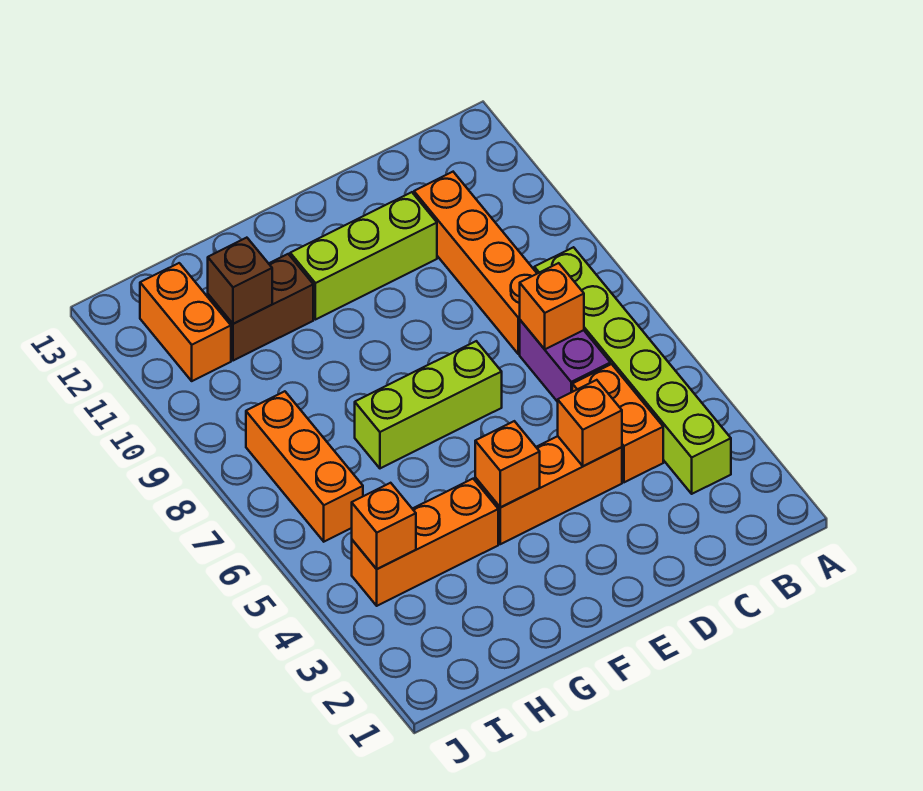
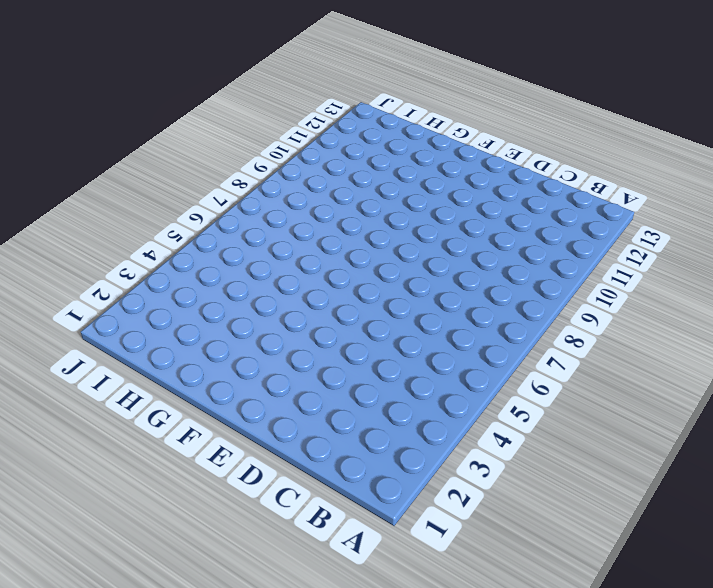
none -> lime 1x6 brick [534,247,731,494]
none -> orange 1x2 brick [572,364,663,482]
none -> purple 1x2 brick [520,320,610,402]

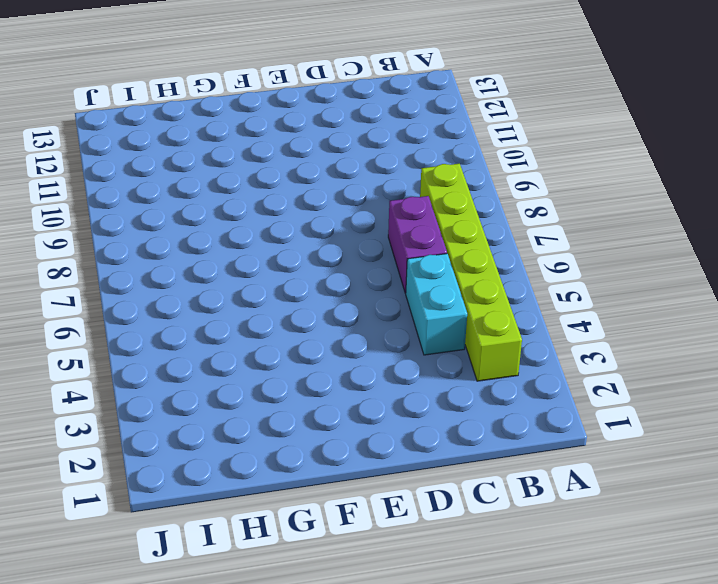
cyan 1x2 brick [406,254,467,355] -> orange 1x2 brick [572,364,663,482]
none -> orange 1x4 brick [414,172,537,354]
none -> orange 1x3 brick [475,436,622,544]
none -> lime 1x3 brick [290,192,437,320]

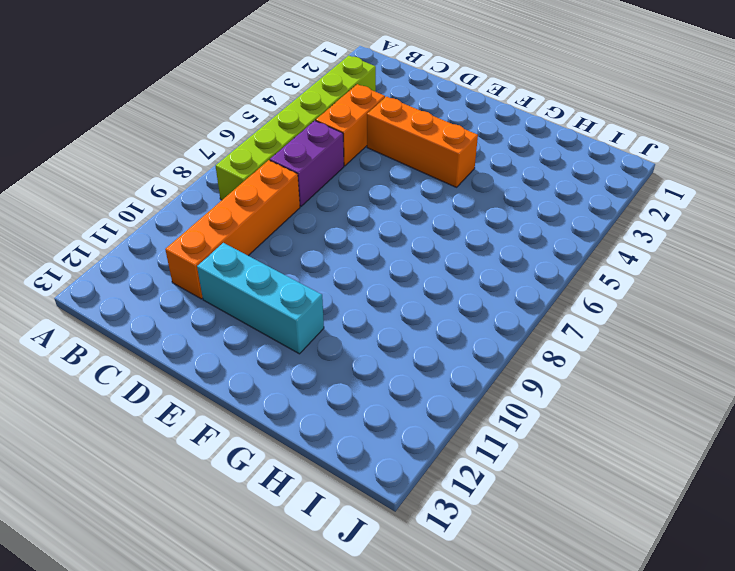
cyan 1x3 brick [197,243,324,354] -> lime 1x3 brick [290,192,437,320]
none -> lime 1x3 brick [355,341,502,468]
none -> orange 1x3 brick [352,479,498,606]
none -> brown 1x2 brick [208,254,313,361]

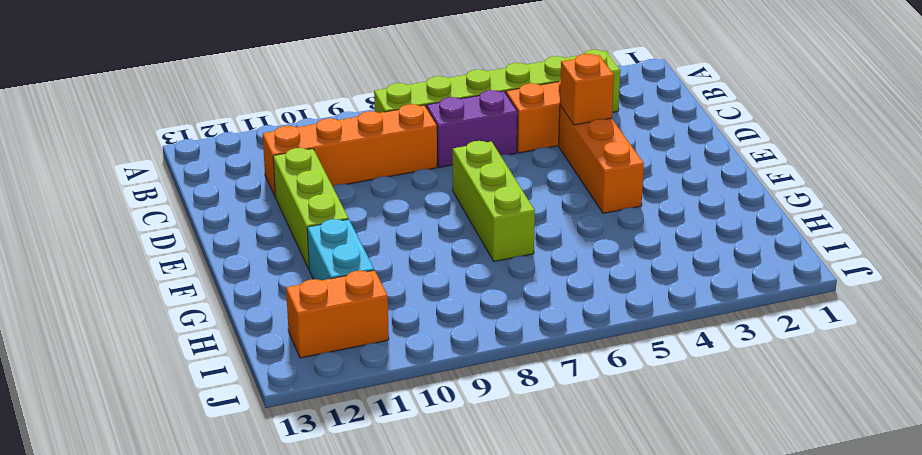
cyan 1x2 brick [307,219,374,280] -> brown 1x2 brick [208,254,313,361]
none -> orange 1x3 brick [352,479,498,606]
none -> orange 1x3 brick [246,391,363,542]
none -> orange 1x1 brick [520,263,584,349]

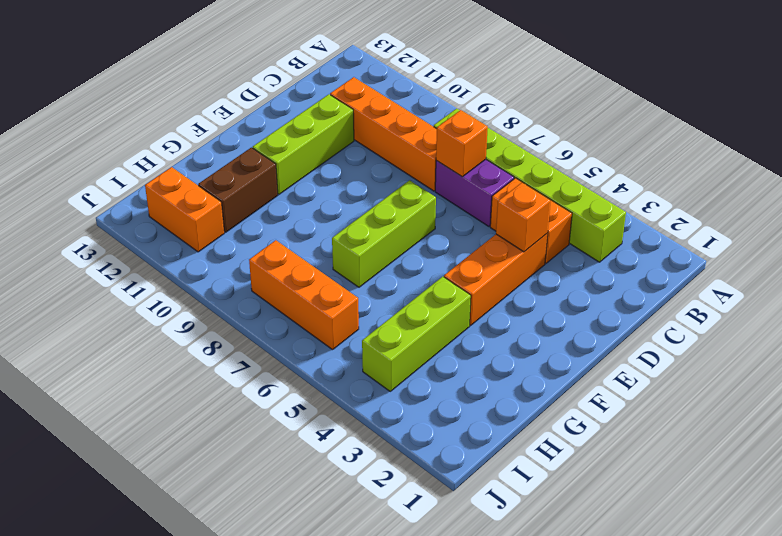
lime 1x3 brick [362,277,471,391] -> orange 1x3 brick [352,479,498,606]
none -> orange 1x1 brick [475,421,540,507]
none -> brown 1x1 brick [208,238,272,324]
none -> orange 1x1 brick [352,483,416,569]

